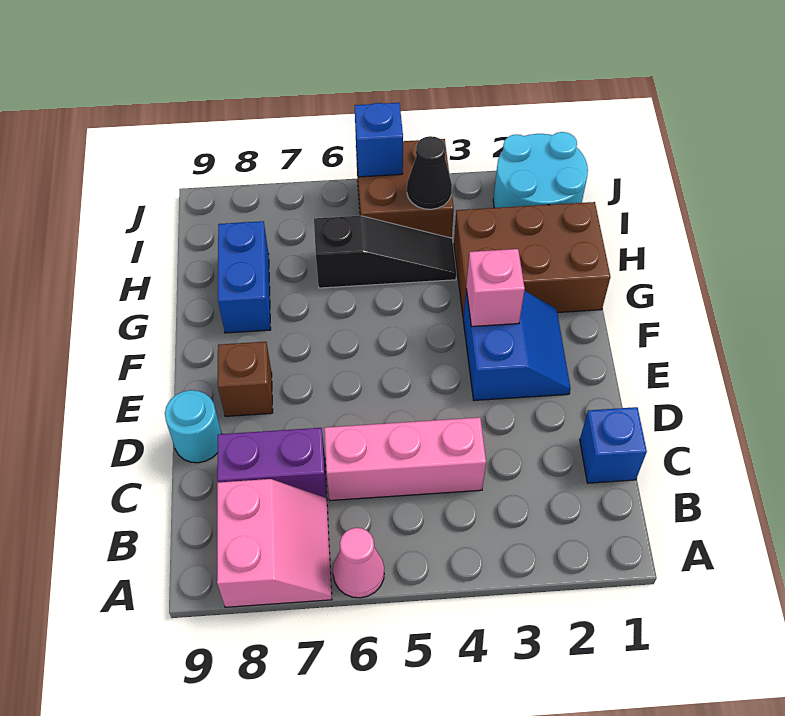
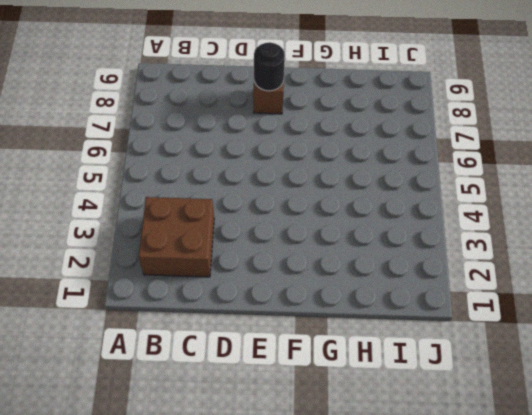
brown 2x2 brick [139,197,214,277] -> brown 2x2 brick moved to [356,139,454,238]
black 1x1 round brick [254,42,285,91] -> none
none -> pink 1x1 cone [333,528,384,598]
none -> pink 2x2 slope [217,479,332,607]
none -> blue 1x1 brick [580,407,647,483]

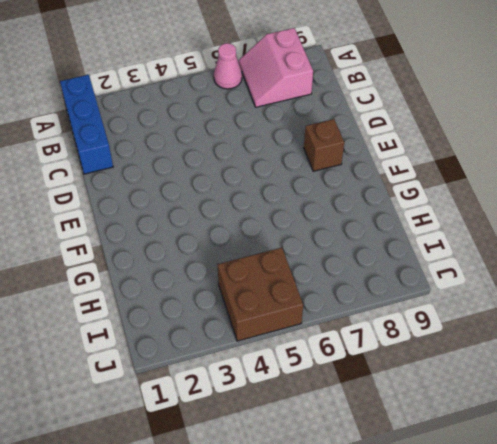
blue 1x3 brick [60,75,113,174] -> blue 1x1 brick [580,407,647,483]
none -> pink 1x3 brick [324,417,486,501]
none -> purple 1x2 brick [217,428,327,498]
none -> cyan 1x1 round brick [165,390,221,463]

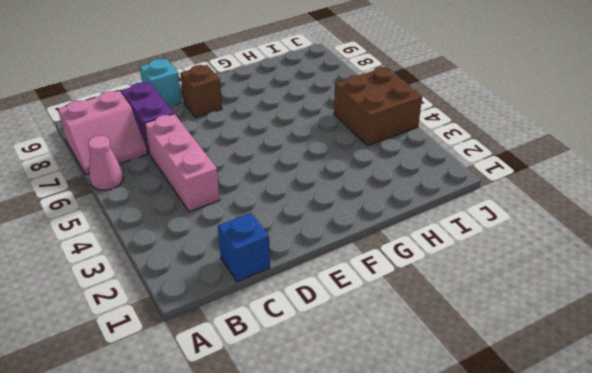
cyan 1x1 brick [140,59,182,106] -> cyan 1x1 round brick [165,390,221,463]
none -> blue 2x2 slope [463,289,571,400]
none -> brown 2x3 brick [454,202,611,318]
none -> blue 1x2 brick [218,221,271,333]

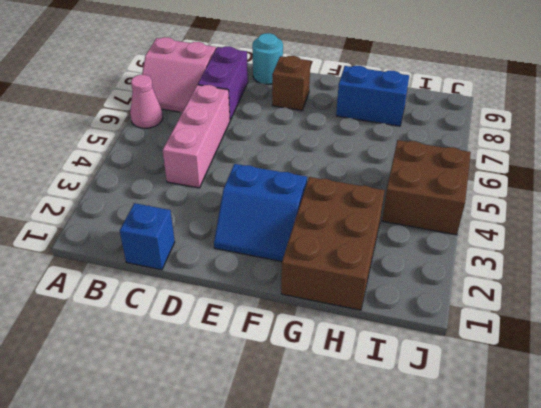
none -> black 1x3 slope [314,216,456,288]
none -> cyan 2x2 round brick [493,132,588,208]
none -> pink 1x1 brick [466,249,525,327]

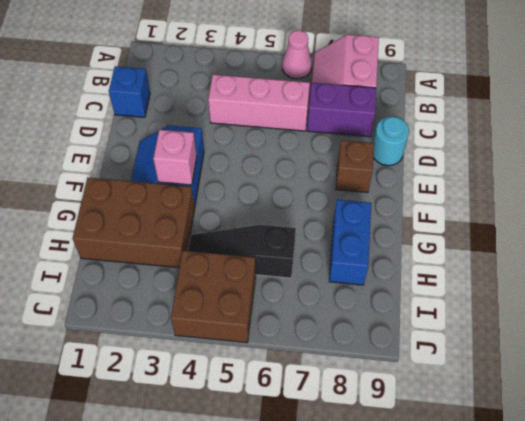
none -> cyan 2x2 round brick [493,132,588,208]
none -> black 1x1 cone [407,136,452,209]
none -> blue 1x1 brick [355,103,403,177]

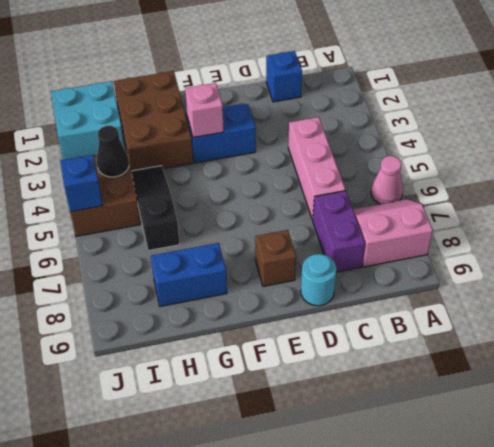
cyan 2x2 brick [51,81,125,160] -> cyan 2x2 round brick [493,132,588,208]

